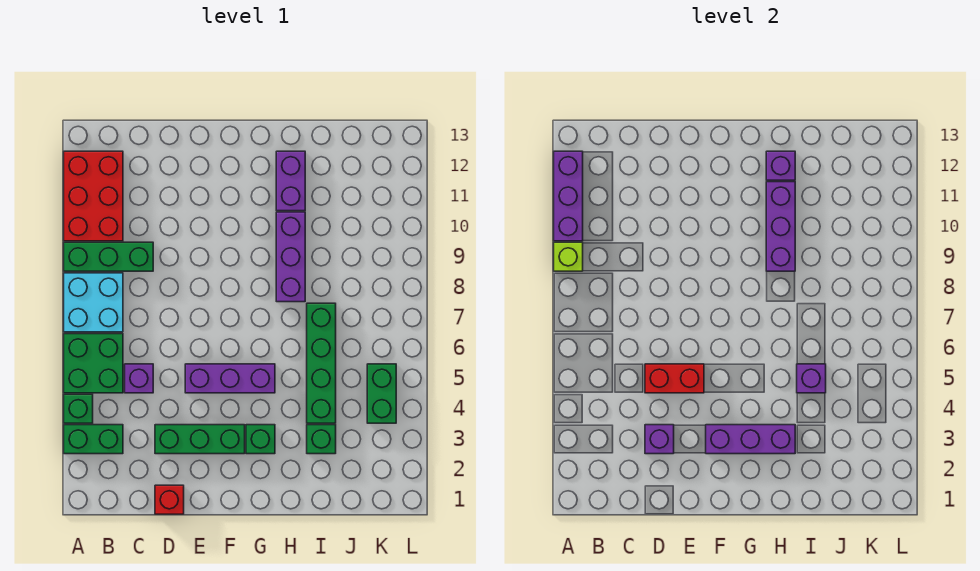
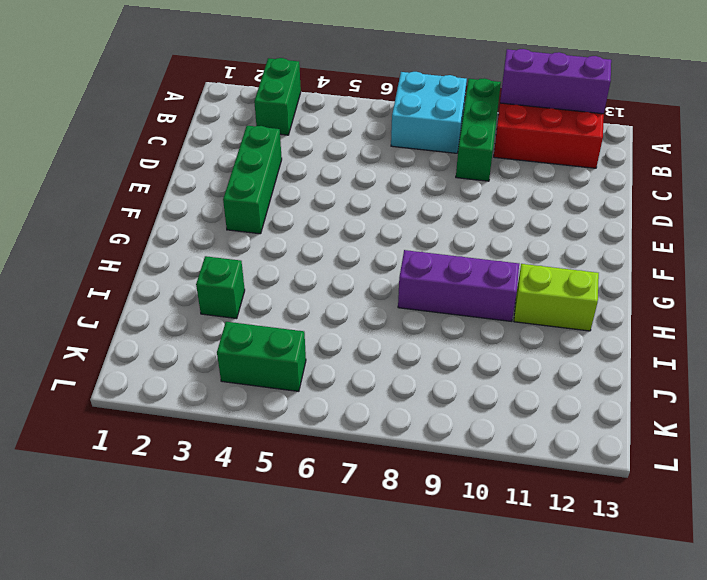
lime 1x2 brick [514,264,599,331] -> purple 1x2 brick [276,151,305,211]
none -> green 1x1 brick [64,394,93,423]
none -> green 2x2 brick [64,334,123,393]
none -> purple 1x1 brick [125,364,153,393]

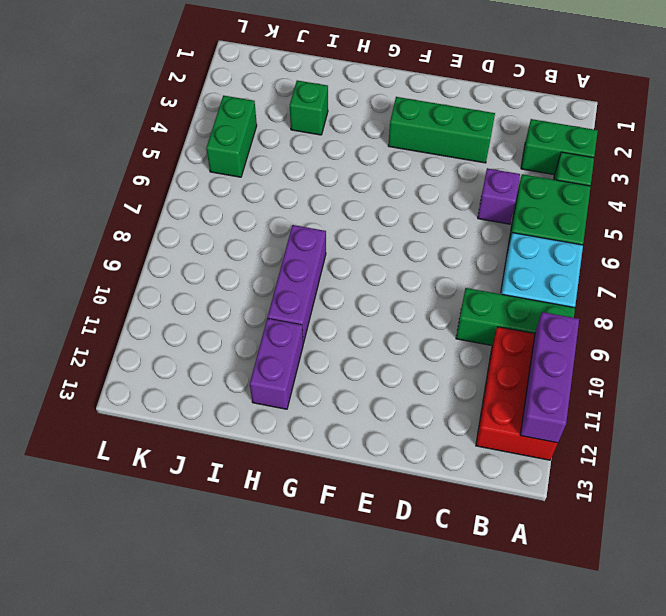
none -> red 1x1 brick [155,485,184,514]
none -> purple 1x3 brick [185,364,275,393]
none -> green 1x1 brick [246,425,275,454]

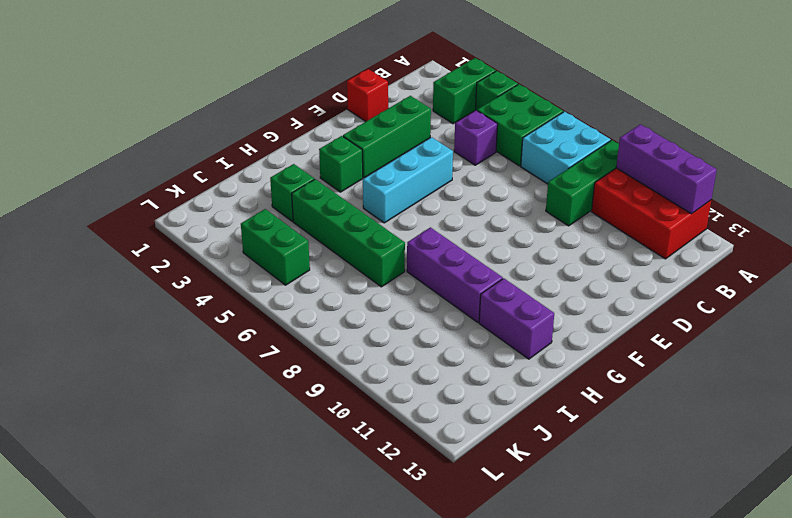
cyan 1x3 brick [363,137,453,223] -> purple 1x3 brick [185,364,275,393]
none -> lime 1x1 brick [554,242,583,271]
none -> purple 1x1 brick [645,425,674,454]
none -> red 1x2 brick [645,364,704,393]

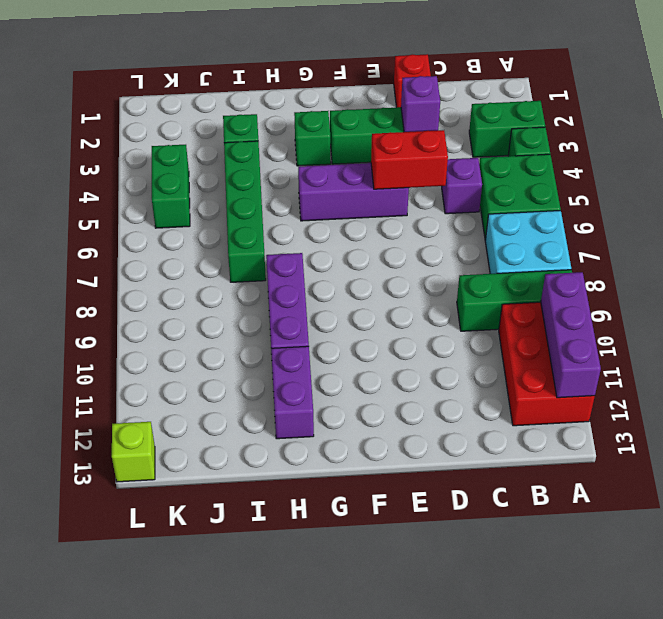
lime 1x1 brick [112,422,155,482] -> lime 1x1 brick moved to [554,242,583,271]
none -> purple 1x3 brick [706,425,795,454]
none -> purple 1x3 brick [766,182,795,271]
none -> purple 1x1 brick [766,151,795,180]

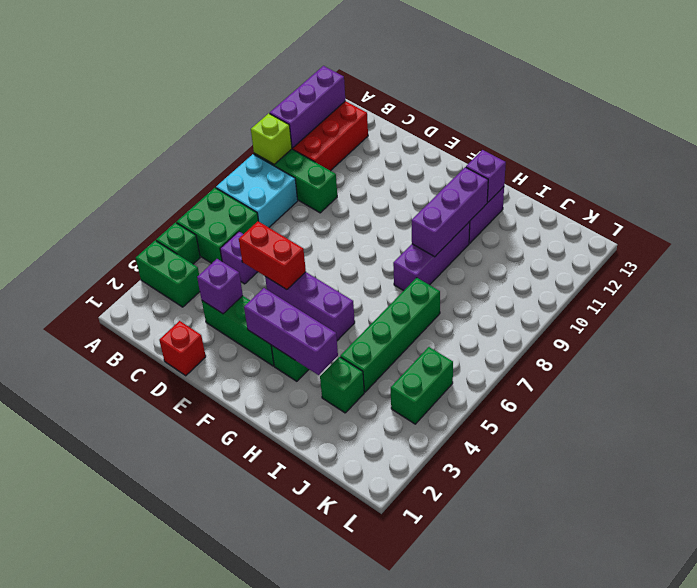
none -> purple 1x1 brick [797,364,826,393]

